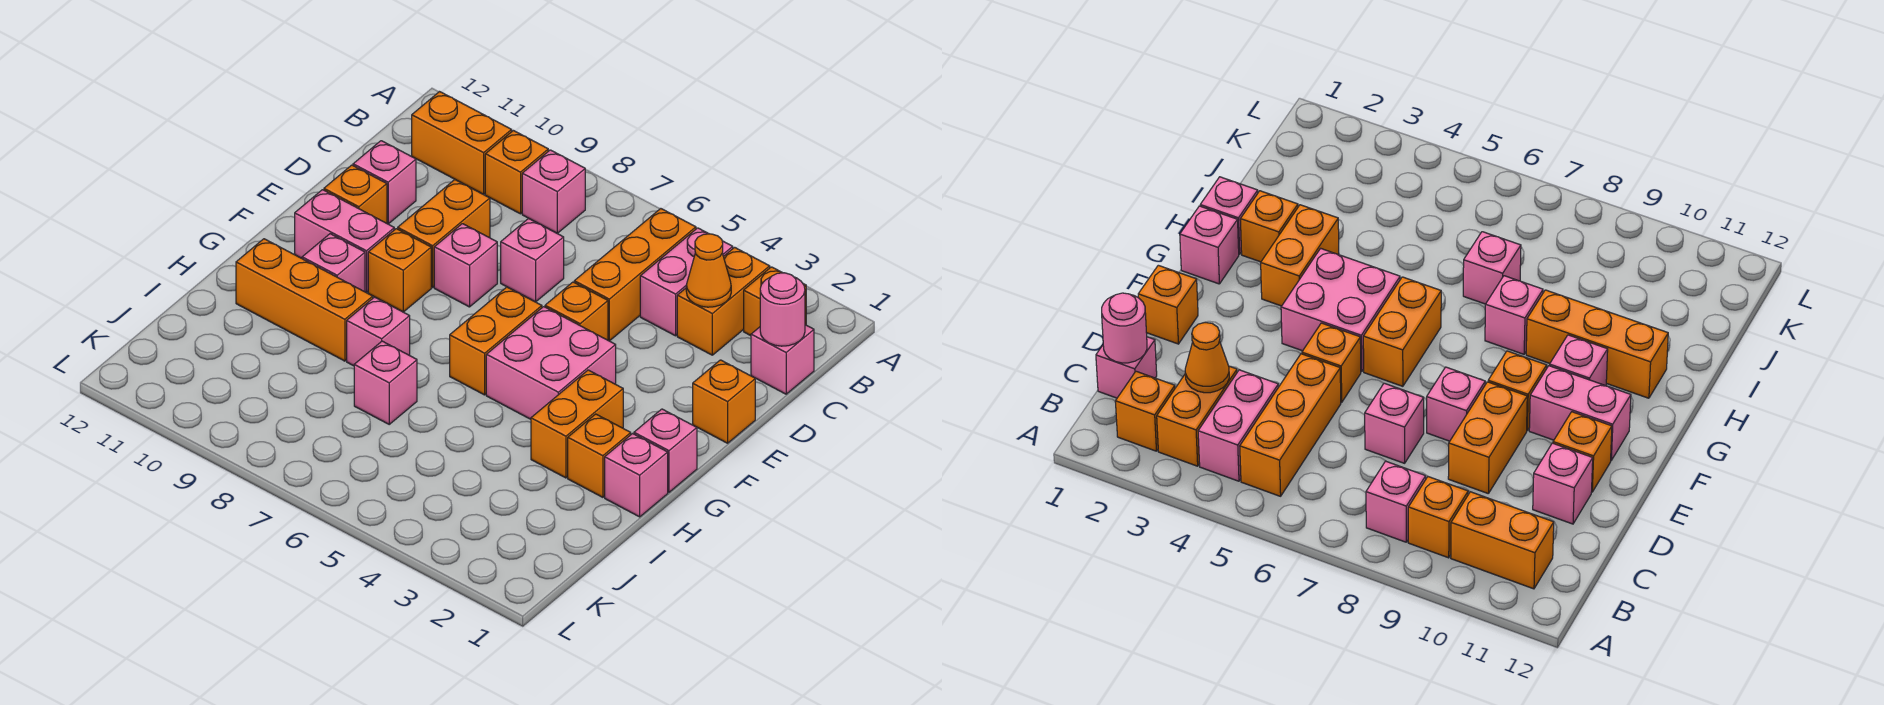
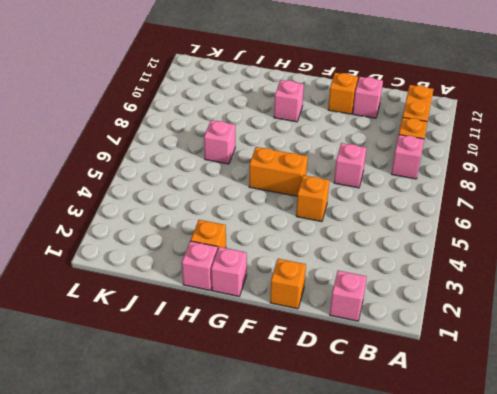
none -> orange 1x1 brick [744,267,806,336]
none -> orange 1x2 brick [677,247,770,355]
none -> pink 1x2 brick [640,228,733,336]

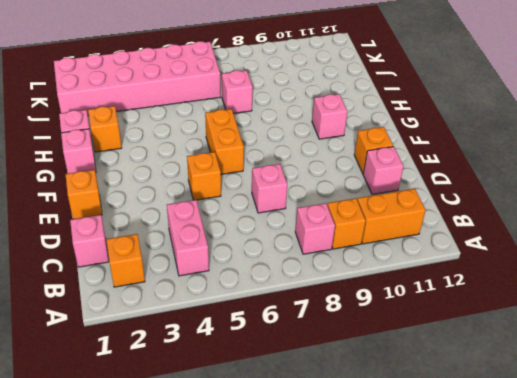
pink 2x6 brick [54,41,221,115] -> none
none -> orange 1x2 brick [677,247,770,355]
none -> orange 1x3 brick [574,209,696,341]
none -> orange 1x2 brick [398,180,490,287]

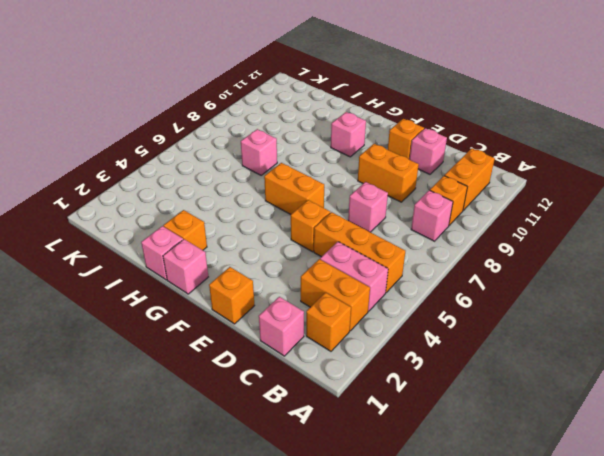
none -> pink 1x1 brick [434,224,497,307]
none -> pink 2x2 brick [486,307,616,419]
none -> orange 1x1 brick [368,229,431,312]

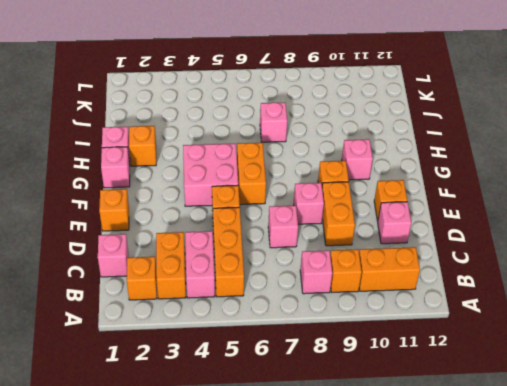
none -> pink 1x2 brick [295,190,394,293]
none -> orange 1x2 brick [531,370,623,478]
none -> pink 1x1 brick [347,297,410,366]

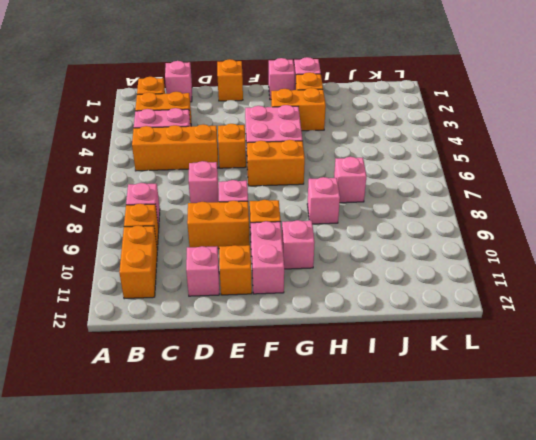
none -> orange 1x3 brick [236,239,373,361]
none -> pink 1x1 round brick [760,273,805,346]
none -> orange 1x1 cone [686,234,731,307]

